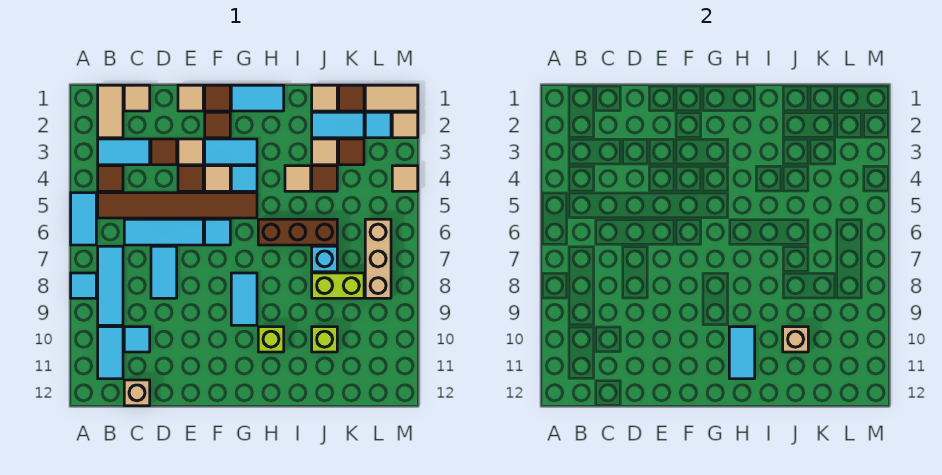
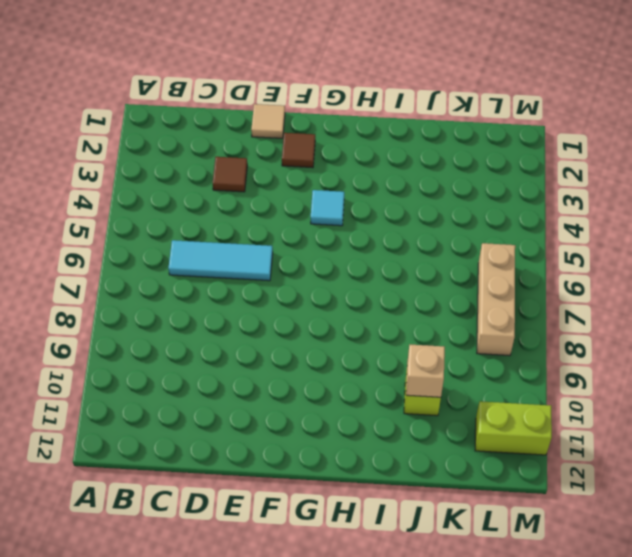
lime 1x2 brick [475,401,552,455] -> lime 1x2 brick moved to [312,273,364,298]
none -> cyan 1x2 tile [71,193,96,245]
none -> cyan 1x1 tile [71,273,96,298]
none -> tan 1x2 tile [98,85,123,138]
none -> cyan 1x2 tile [98,139,150,165]

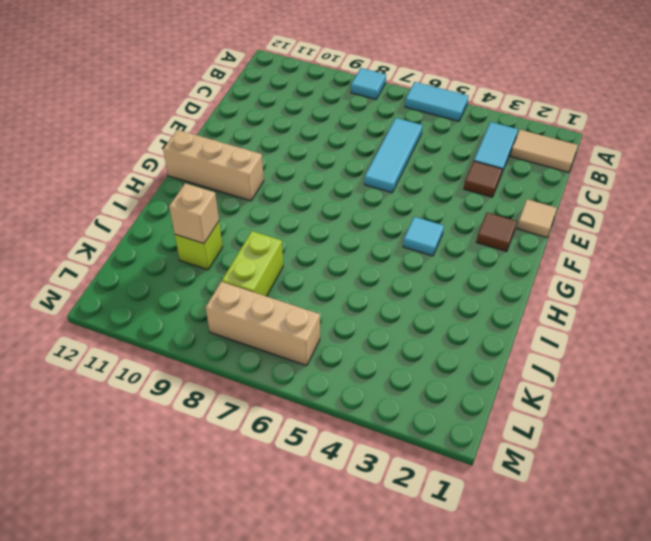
tan 1x3 brick [163,130,264,201] -> none
none -> brown 1x1 tile [98,166,123,191]
none -> brown 1x6 tile [98,193,257,218]
none -> cyan 1x3 tile [98,246,123,325]
none -> cyan 1x2 tile [98,327,123,379]

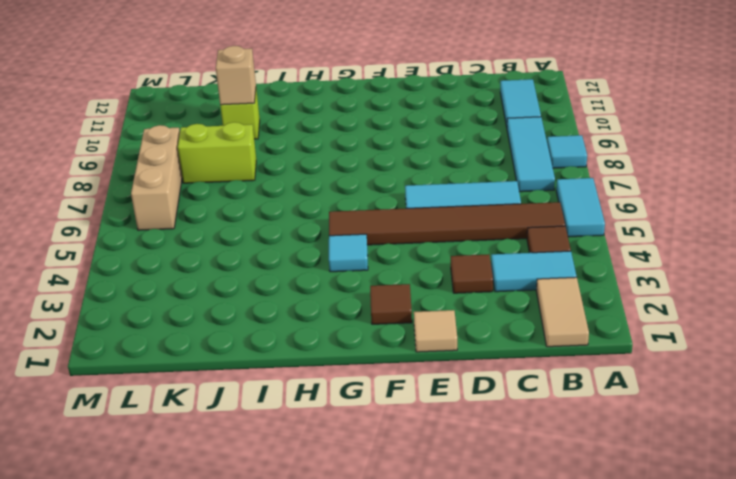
none -> tan 1x1 tile [124,85,150,111]
none -> cyan 1x1 tile [124,327,150,352]
none -> tan 1x1 brick [124,380,150,406]
none -> cyan 1x2 tile [151,246,177,298]

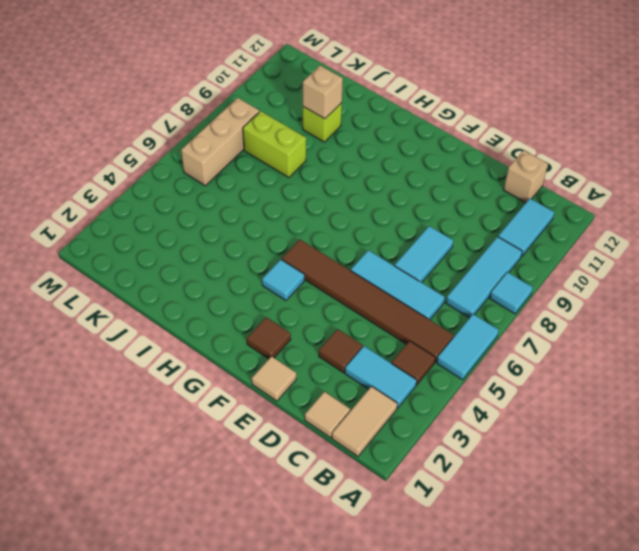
none -> cyan 1x1 tile [124,327,150,352]
none -> tan 1x1 tile [178,139,203,165]
none -> brown 1x1 tile [178,166,203,191]
none -> brown 1x1 tile [205,85,230,111]

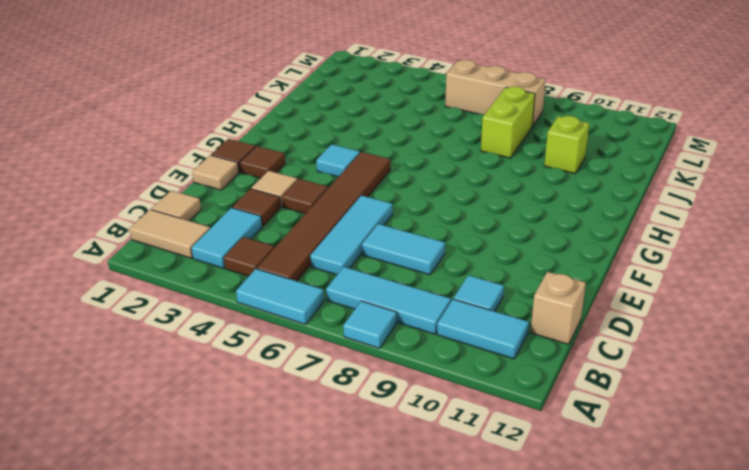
none -> cyan 1x2 tile [205,139,257,165]
none -> tan 1x1 tile [205,166,230,191]
none -> cyan 1x1 tile [205,219,230,245]
none -> cyan 1x2 tile [231,85,284,111]

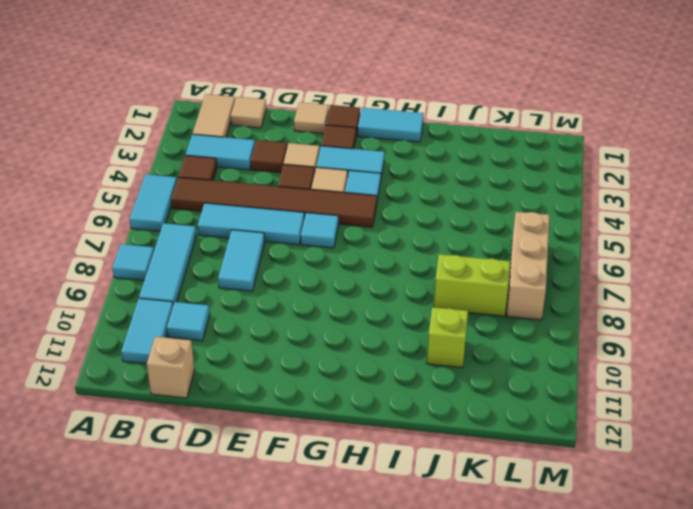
none -> cyan 1x2 tile [231,273,257,325]
none -> brown 1x3 brick [258,219,337,245]
none -> lime 1x1 brick [258,327,284,352]
none -> tan 1x1 tile [285,166,311,191]

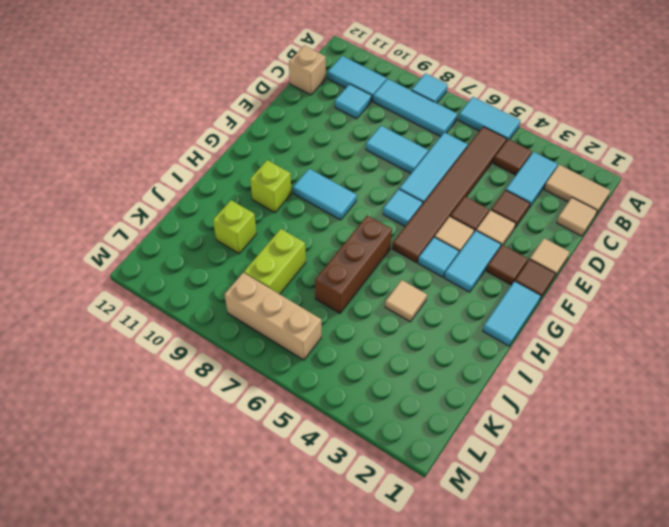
none -> tan 1x1 tile [312,85,337,111]
none -> cyan 1x2 tile [312,112,364,138]
none -> tan 1x1 tile [312,139,337,165]
none -> brown 1x1 tile [312,166,337,191]

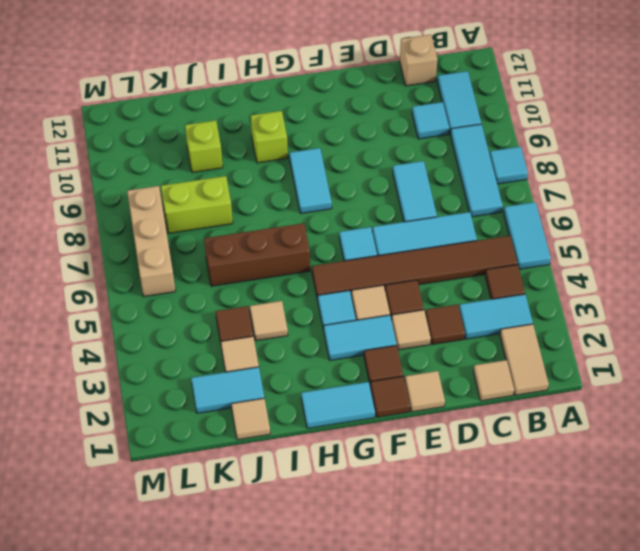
none -> cyan 1x1 brick [312,246,337,272]
none -> brown 1x1 tile [339,85,364,111]
none -> brown 1x1 tile [339,139,364,165]
none -> tan 1x2 tile [365,85,418,111]

